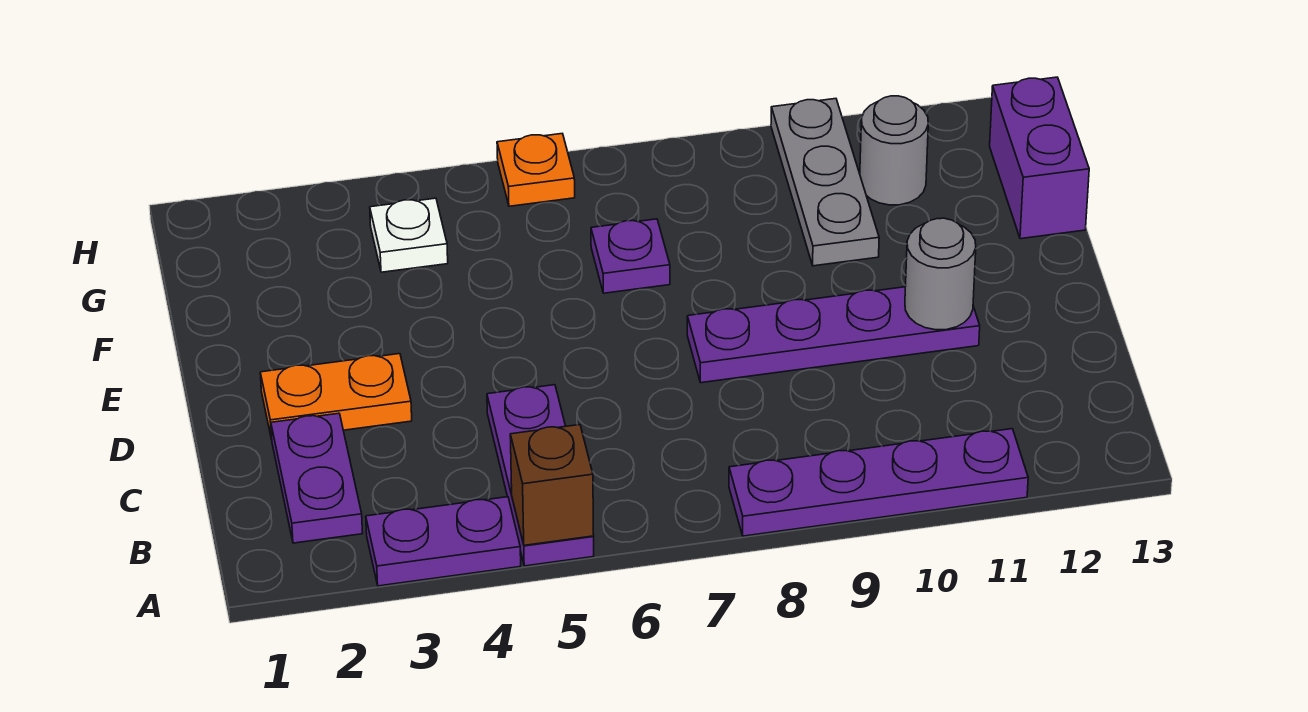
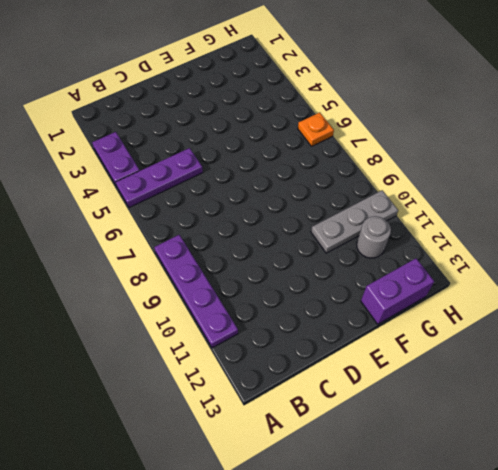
none -> purple 1x2 plate [271,413,363,543]
none -> orange 1x2 plate [260,354,412,440]
none -> purple 1x4 plate [687,287,980,383]

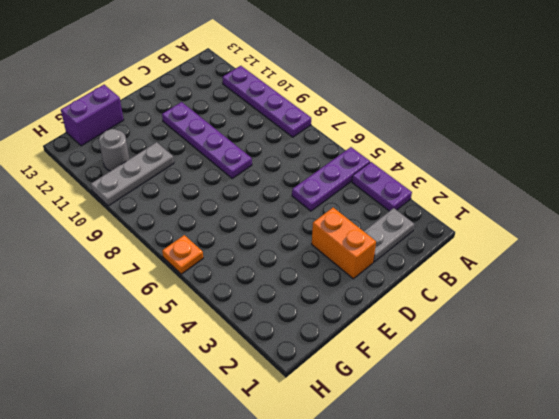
grey 1x2 plate [364,208,414,262] -> purple 1x2 plate [271,413,363,543]
orange 1x2 brick [312,208,376,279] -> orange 1x2 plate [260,354,412,440]
none -> purple 1x1 plate [591,219,670,293]
none -> white 1x1 plate [370,198,448,272]
none -> brown 1x1 brick [510,425,594,545]

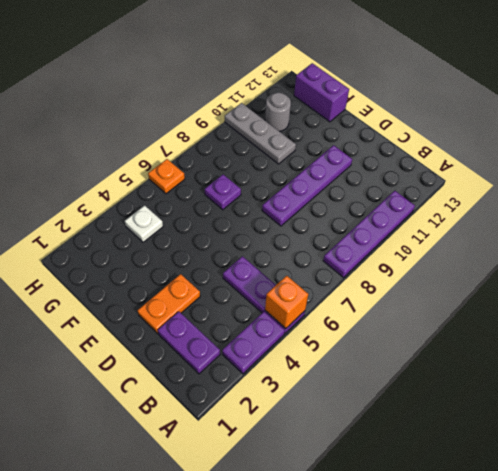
orange 1x1 brick [265,276,308,328] -> brown 1x1 brick [510,425,594,545]
none -> grey 1x1 round brick [905,218,976,330]

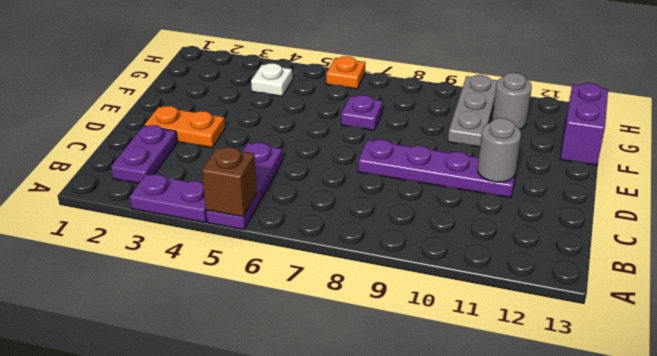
none -> purple 1x4 plate [729,429,1028,536]

